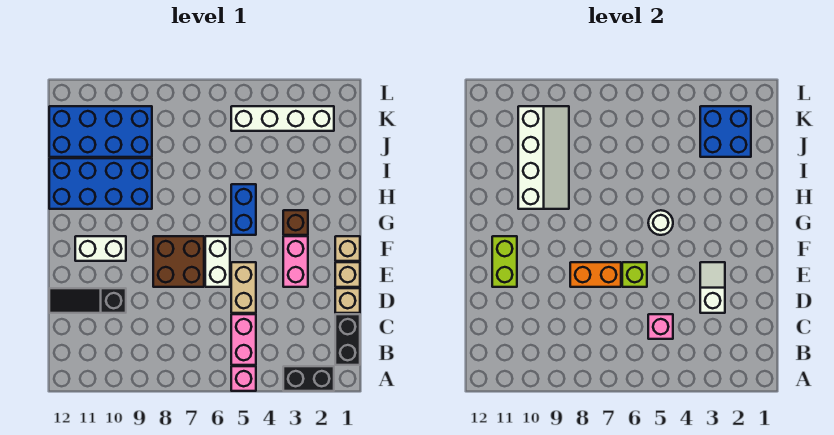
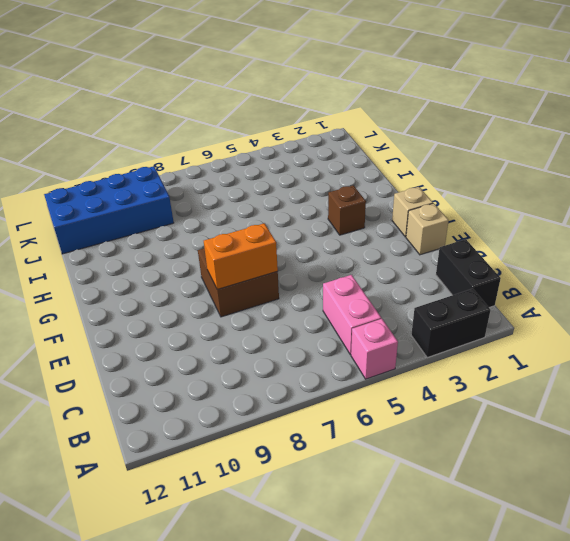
none -> tan 1x1 brick [335,288,360,313]
none -> tan 1x2 brick [231,262,256,313]
none -> black 1x3 slope [49,288,126,313]

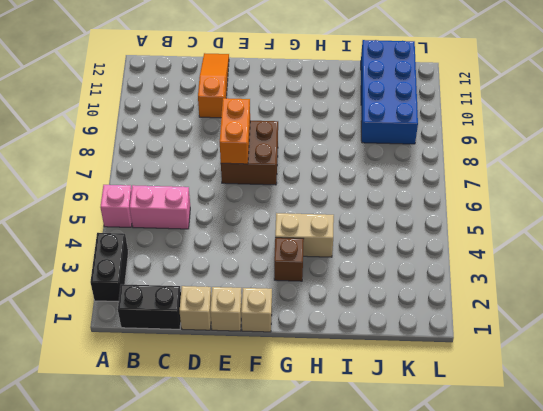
orange 1x3 slope [198,53,229,118] -> black 1x3 slope [49,288,126,313]
tan 1x2 brick [275,213,334,257] -> tan 1x2 brick moved to [231,262,256,313]
none -> pink 1x2 brick [283,236,308,287]
none -> white 1x2 brick [205,236,230,287]
none -> white 1x2 brick [75,236,126,261]

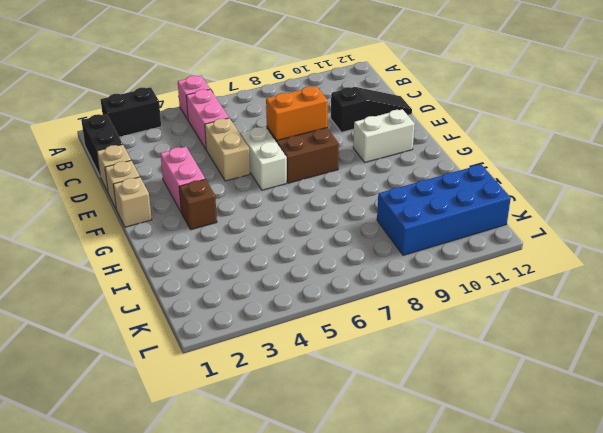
none -> blue 1x2 brick [231,184,256,235]
none -> blue 2x4 brick [49,158,152,209]
none -> white 1x4 brick [231,106,334,131]

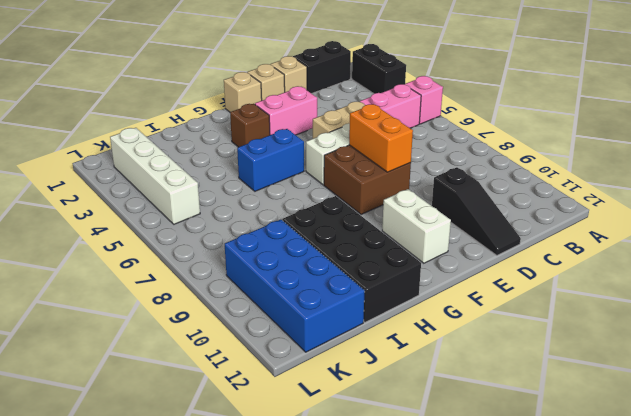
black 2x4 brick [282,196,421,322] -> blue 2x4 brick [49,158,152,209]
none -> pink 1x1 brick [648,314,673,339]
none -> white 1x2 slope [700,262,725,313]
none -> lime 1x1 brick [622,262,647,287]

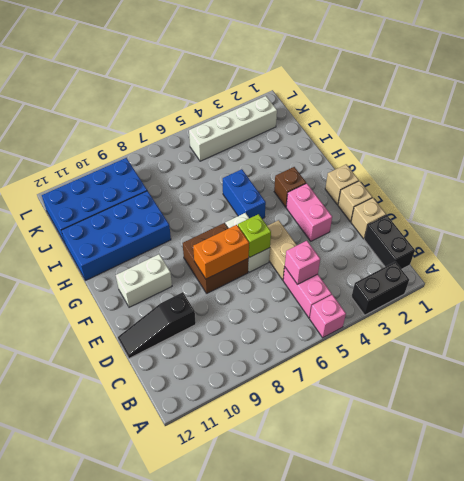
none -> white 1x2 slope [700,262,725,313]
none -> lime 1x2 brick [492,236,517,287]
none -> white 1x1 round brick [648,210,673,235]

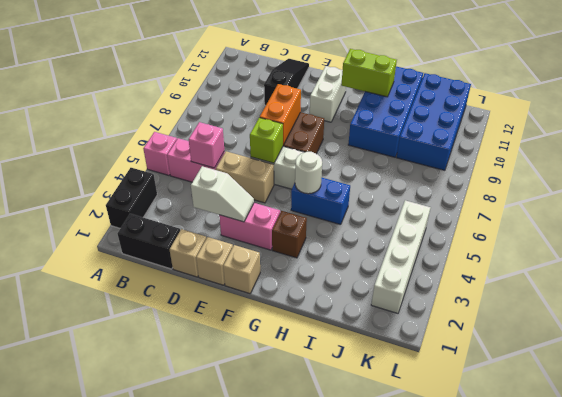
lime 1x2 brick [341,49,397,97] -> lime 1x2 brick moved to [492,236,517,287]
none -> white 2x4 slope [518,106,569,209]
none -> blue 2x2 brick [700,106,751,157]

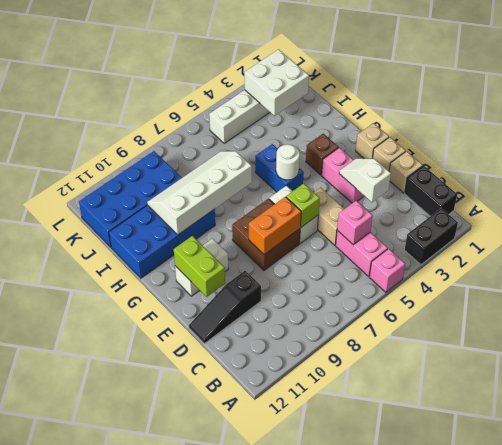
white 2x4 slope [147,151,252,235] -> white 2x4 slope turned to [518,106,569,209]
white 2x2 brick [244,49,309,116] -> blue 2x2 brick [700,106,751,157]

